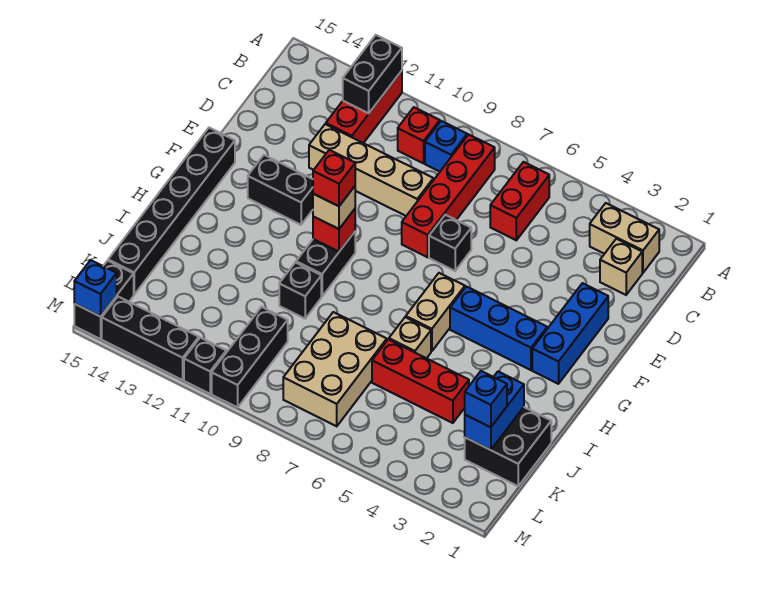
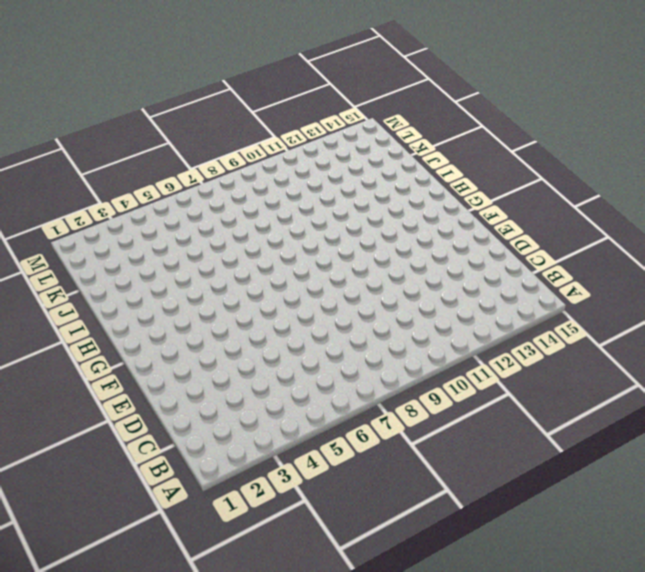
none -> red 1x3 brick [326,71,402,143]
none -> tan 1x2 brick [590,203,659,273]
none -> red 1x2 brick [490,162,549,240]
none -> red 1x4 brick [402,135,495,257]

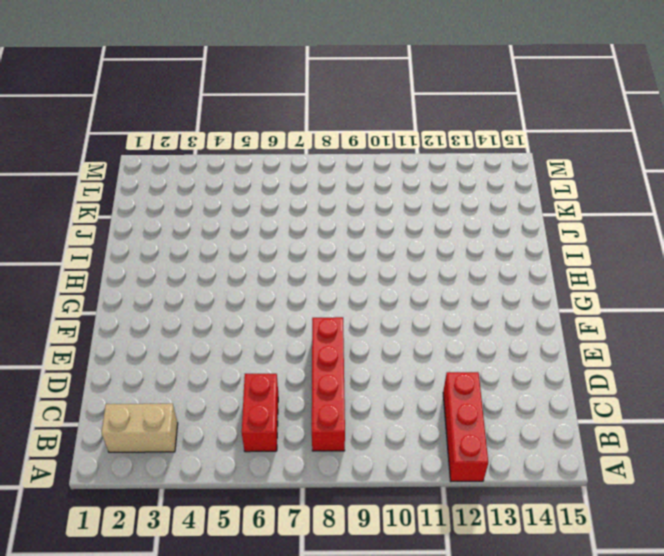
none -> blue 1x1 brick [425,121,467,172]
none -> red 1x1 brick [398,107,440,163]
none -> tan 1x1 brick [600,239,642,295]
none -> tan 1x4 brick [309,124,433,216]

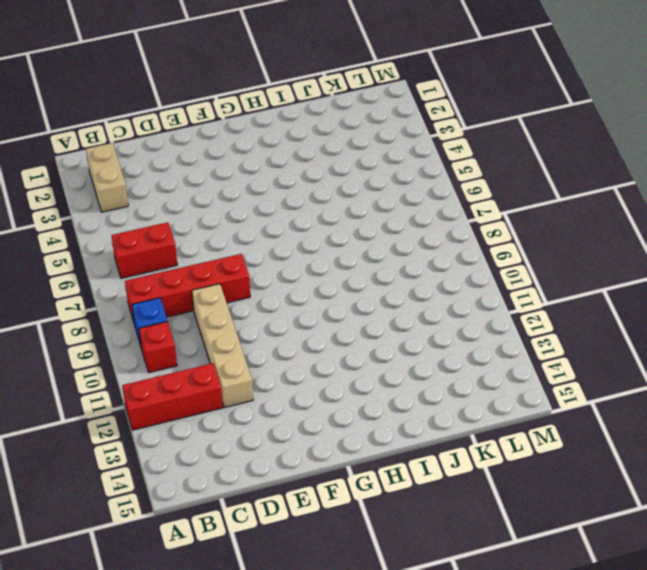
none -> tan 1x1 brick [600,239,642,295]
none -> blue 1x3 brick [532,283,608,384]
none -> black 1x1 brick [429,215,471,271]
none -> black 1x2 brick [248,155,313,225]

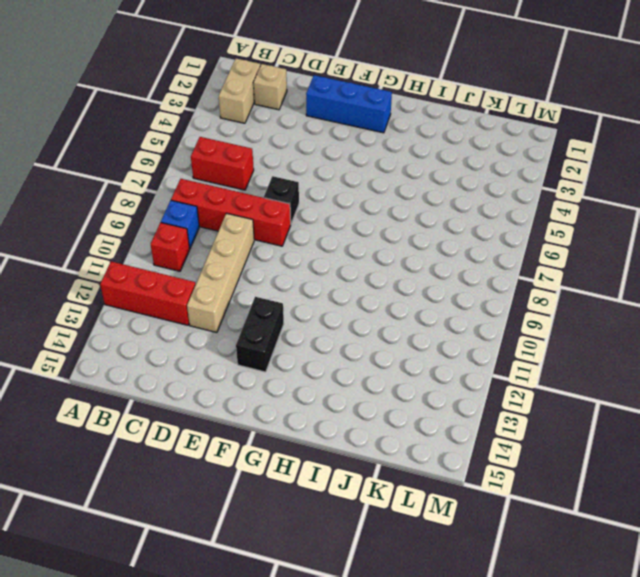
none -> black 1x6 brick [108,128,235,295]
none -> blue 1x3 brick [450,286,547,370]
none -> tan 1x2 brick [406,273,465,351]
none -> black 1x2 brick [296,232,355,296]

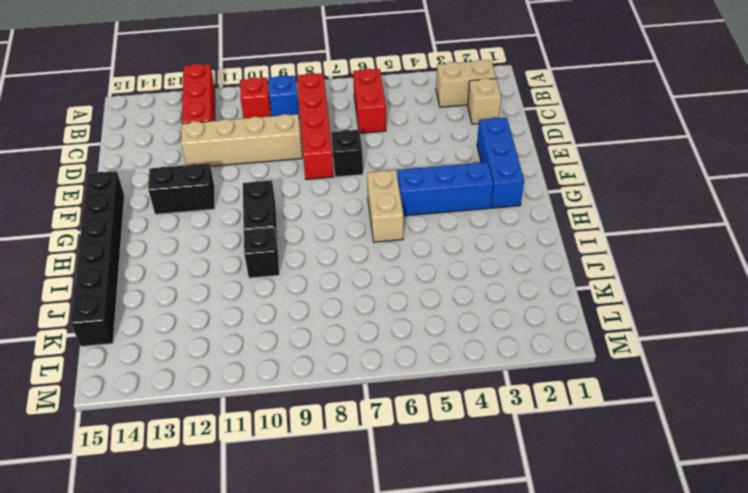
none -> tan 1x1 brick [389,317,431,358]
none -> black 2x2 brick [465,407,551,486]
none -> red 1x3 brick [372,339,469,423]
none -> tan 2x3 brick [283,312,387,426]

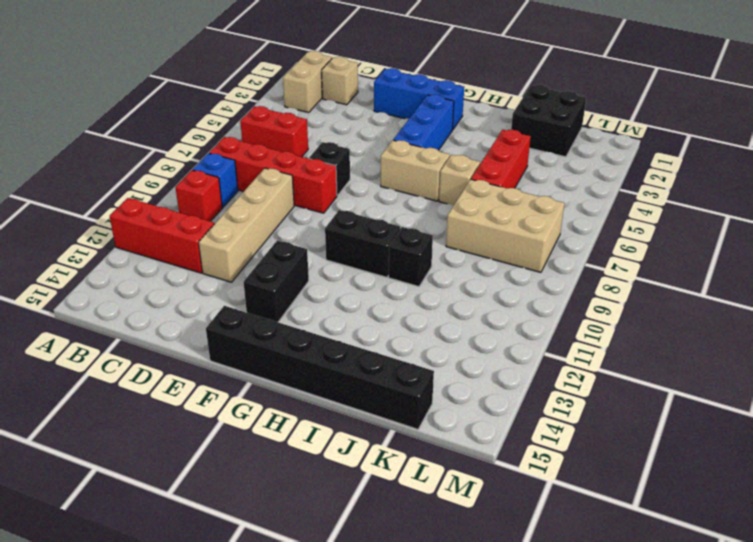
none -> black 1x3 brick [212,307,288,407]
none -> black 1x2 brick [74,261,134,339]
none -> black 1x1 brick [184,338,226,394]
none -> black 1x3 brick [102,297,199,380]

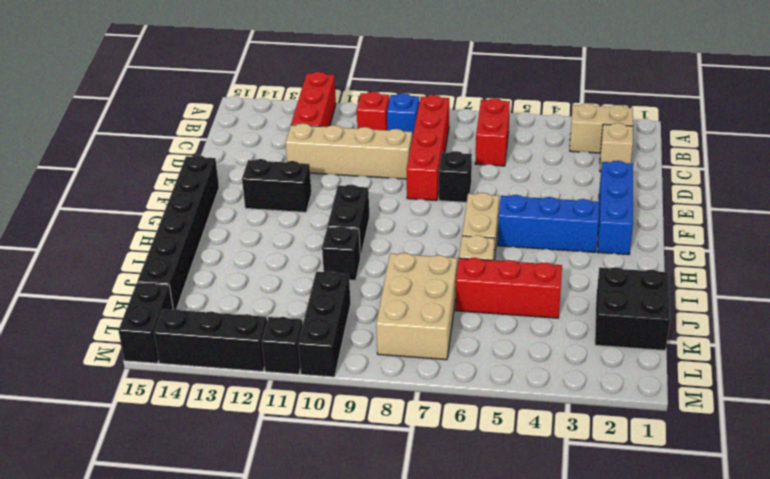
none -> black 1x2 brick [343,35,402,113]
none -> red 1x1 brick [313,209,355,252]
none -> blue 1x2 brick [465,372,524,450]
none -> blue 1x1 brick [74,260,117,317]

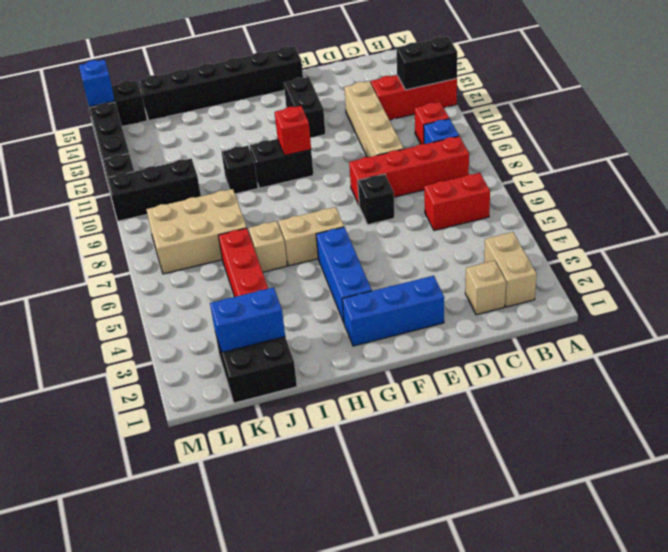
none -> tan 1x1 brick [313,186,355,229]
none -> blue 1x1 brick [465,371,507,427]
none -> red 1x1 brick [313,150,355,206]

